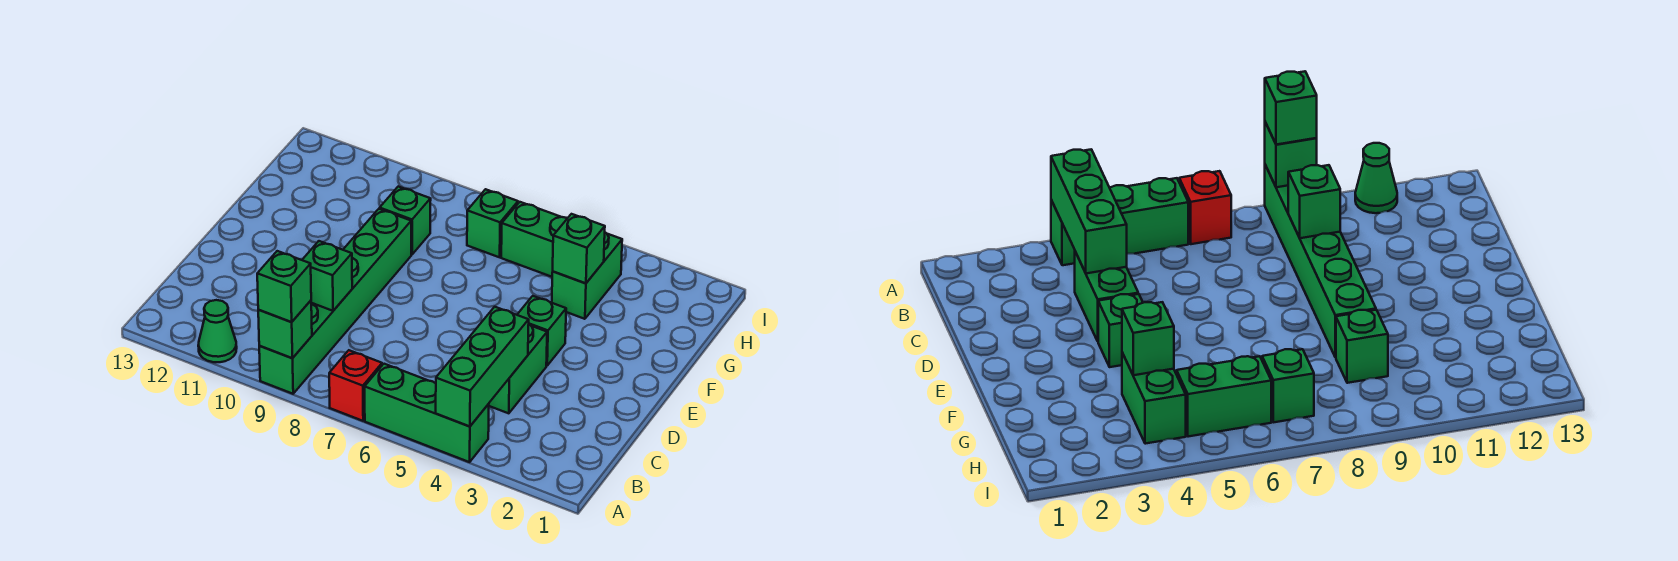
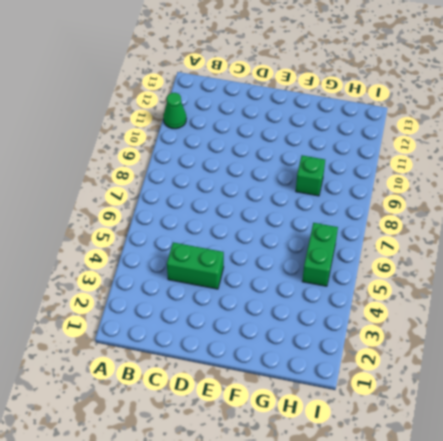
none -> green 1x3 brick [365,364,489,462]
none -> red 1x1 brick [329,350,382,421]
none -> green 1x6 brick [259,209,411,394]

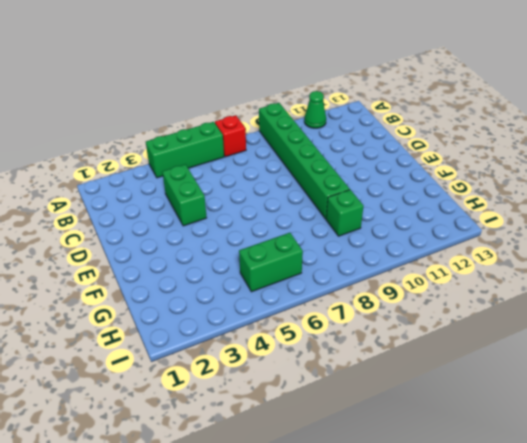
none -> green 1x1 brick [517,296,566,366]
none -> green 1x2 brick [552,233,622,319]
none -> green 1x1 brick [467,189,518,257]

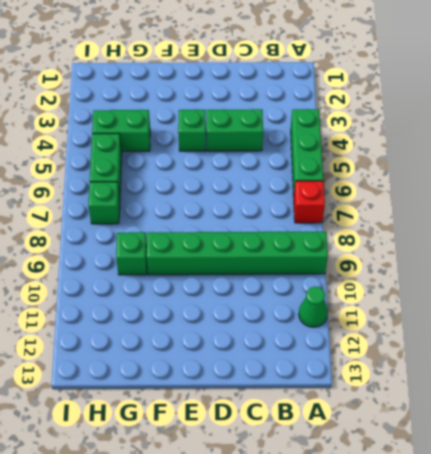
none -> green 1x3 brick [436,307,529,427]
none -> green 1x1 brick [258,301,312,358]
none -> green 1x1 brick [302,241,352,311]

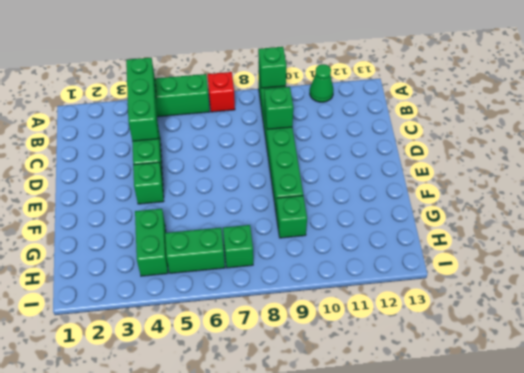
none -> green 1x1 brick [553,214,605,283]
none -> green 1x1 brick [257,251,311,322]

